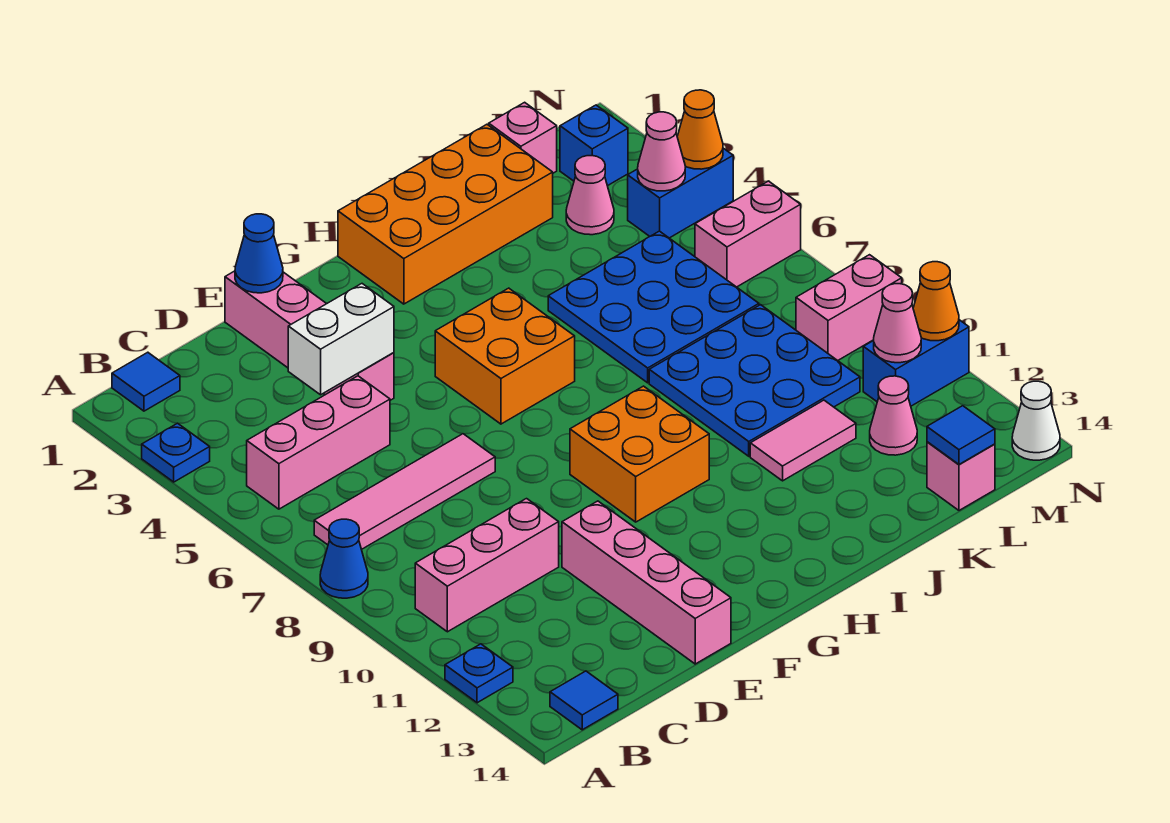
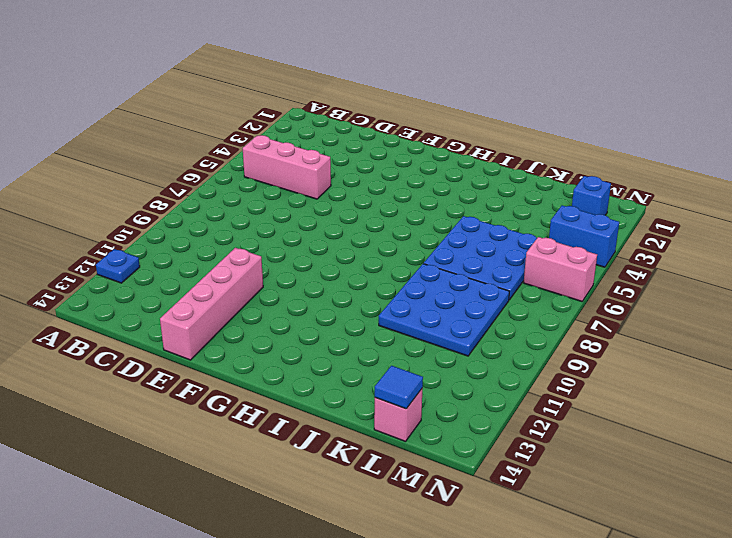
none -> blue 1x1 plate [142,423,210,482]
none -> blue 1x1 cone [320,519,368,598]
none -> blue 1x1 tile [112,352,180,411]
none -> pink 1x4 tile [314,434,495,549]

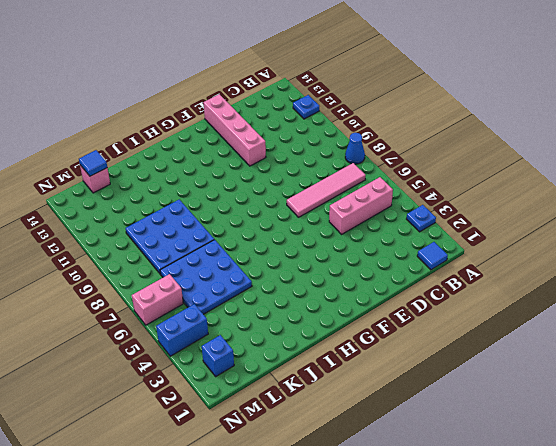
none -> pink 1x3 brick [415,499,559,632]
none -> blue 1x1 tile [550,671,618,730]
none -> pink 1x4 brick [225,271,394,400]
none -> orange 2x2 brick [435,288,575,424]

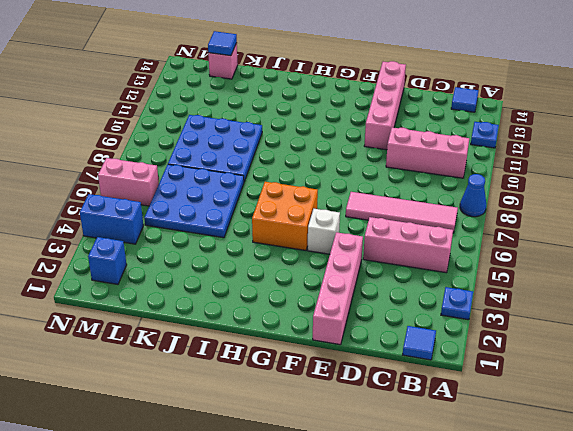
white 1x1 brick [308,209,340,254] -> none
none -> orange 2x2 brick [570,386,709,522]
none -> orange 2x4 brick [338,124,553,304]
none -> pink 1x2 tile [750,400,856,481]
none -> pink 1x1 brick [489,102,557,173]

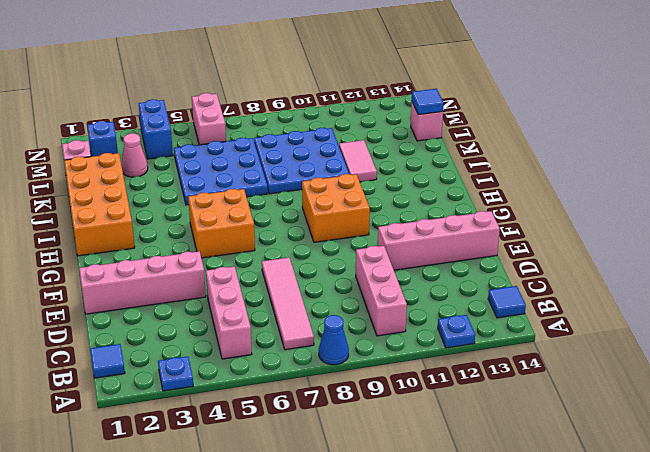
none -> pink 1x1 cone [870,376,917,455]
none -> pink 1x2 brick [796,255,902,361]
none -> blue 1x2 brick [863,320,969,406]
none -> white 1x1 cone [1012,381,1060,460]

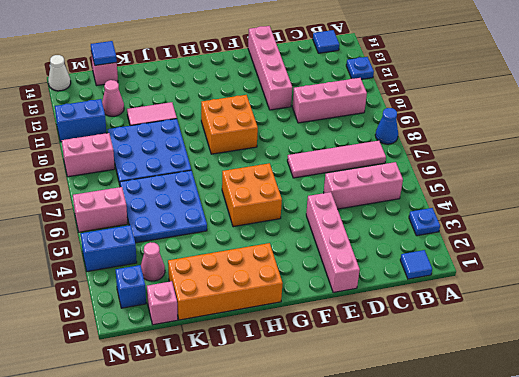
none -> white 1x2 brick [288,284,394,395]
none -> blue 1x1 cone [235,214,283,293]
none -> pink 1x1 cone [638,112,685,191]
none -> pink 1x1 cone [874,284,921,363]

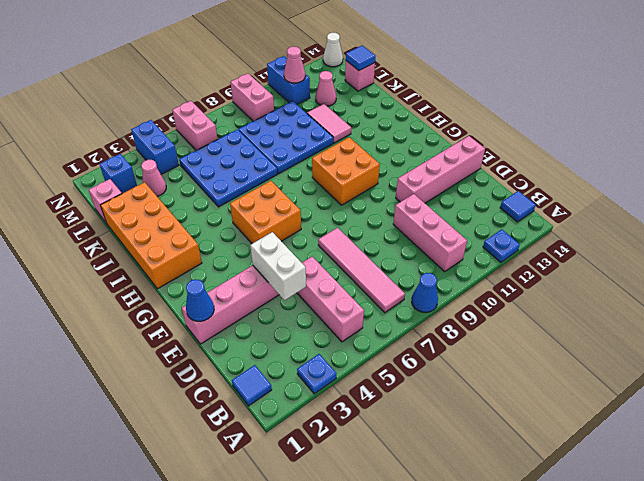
none -> pink 1x1 cone [638,112,685,191]
none -> orange 1x1 cone [677,90,723,169]
none -> orange 1x1 cone [913,262,959,341]

